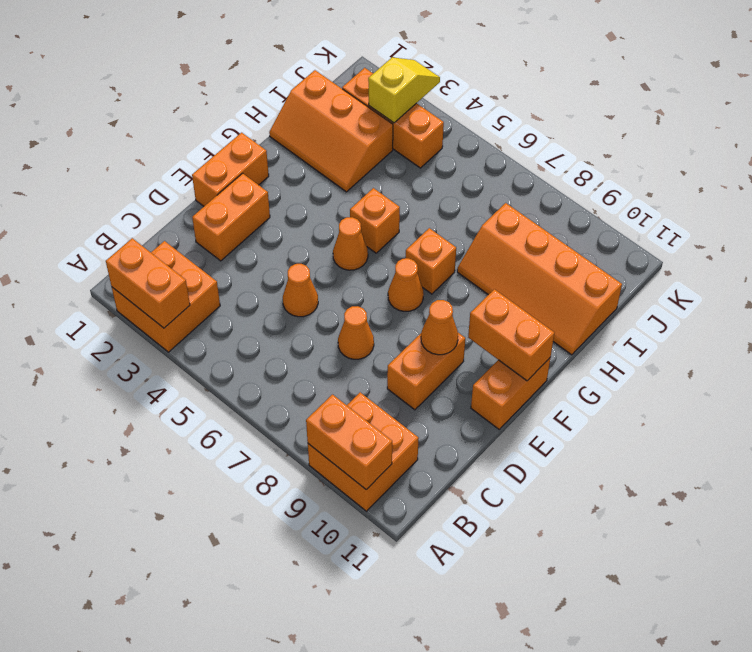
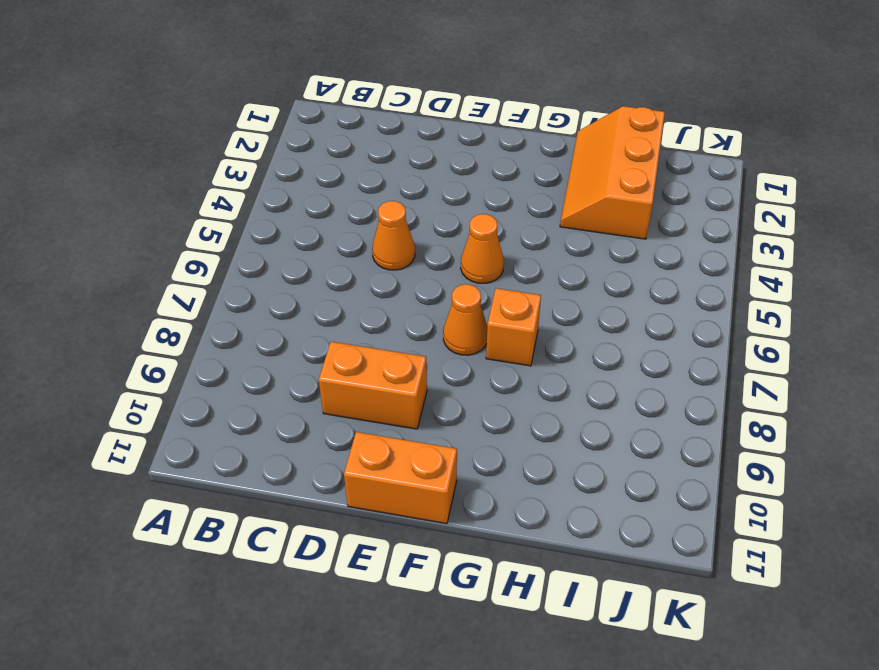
none -> orange 2x2 brick [112,241,220,352]
none -> orange 2x2 brick [308,392,419,511]
none -> orange 1x2 brick [192,173,270,261]

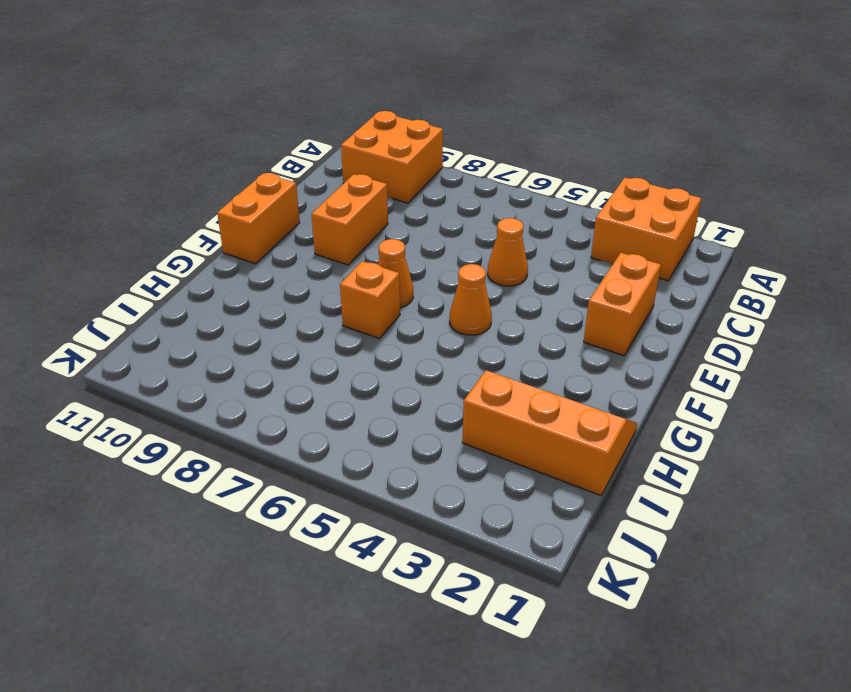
none -> orange 1x1 cone [338,306,374,359]
none -> orange 1x2 brick [192,133,269,206]
none -> orange 1x1 brick [350,188,400,253]

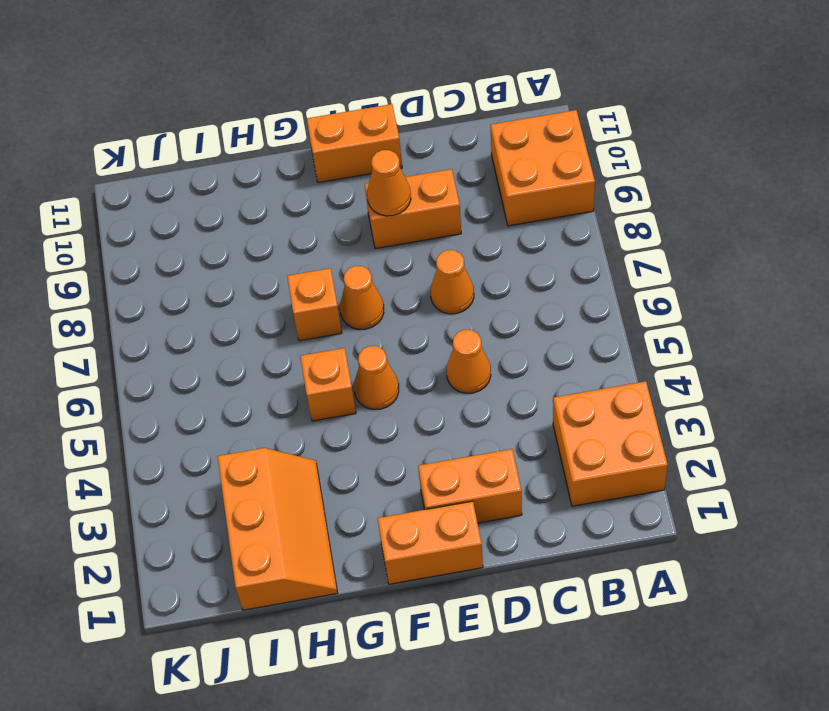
none -> orange 2x4 slope [457,203,622,355]
none -> orange 1x3 brick [342,68,444,168]
none -> orange 1x2 brick [106,238,190,328]

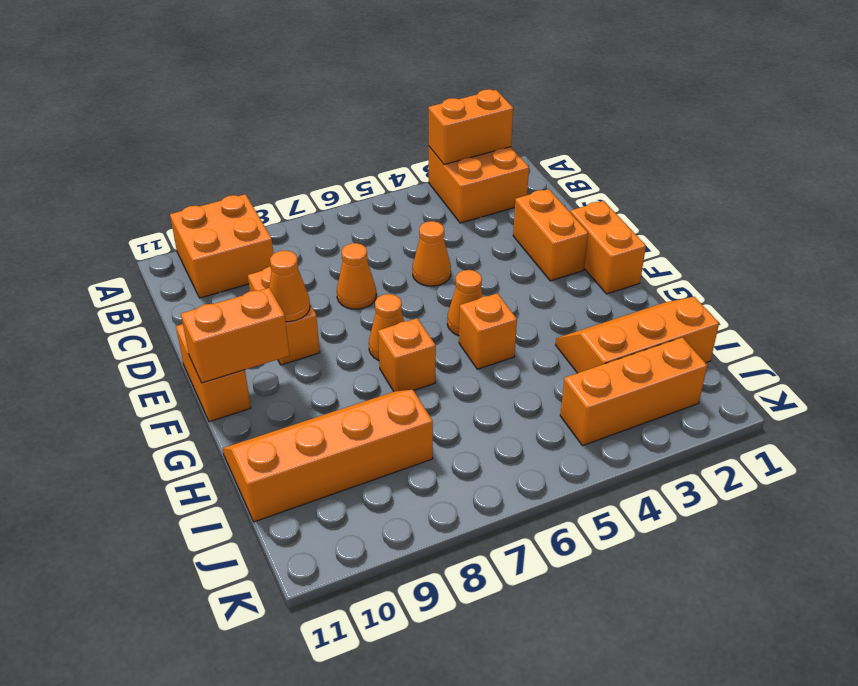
none -> orange 1x2 brick [306,395,392,490]
none -> yellow 1x2 slope [368,57,440,123]

